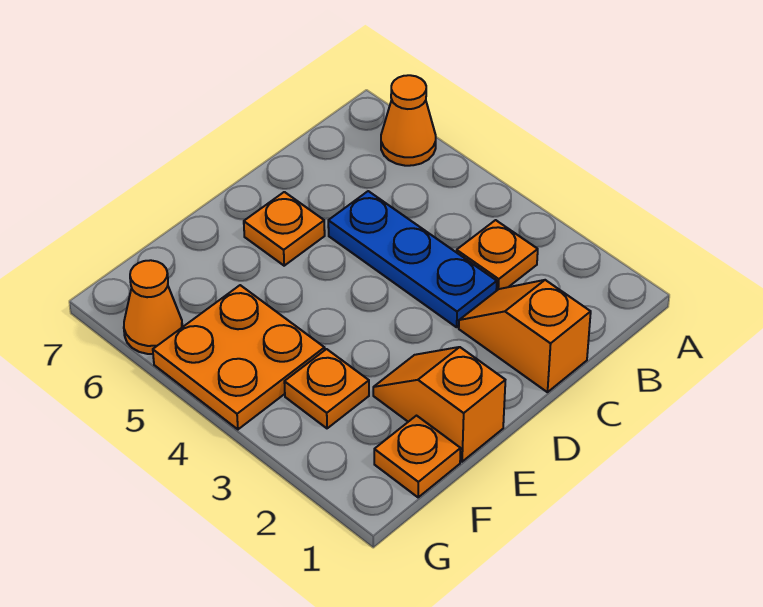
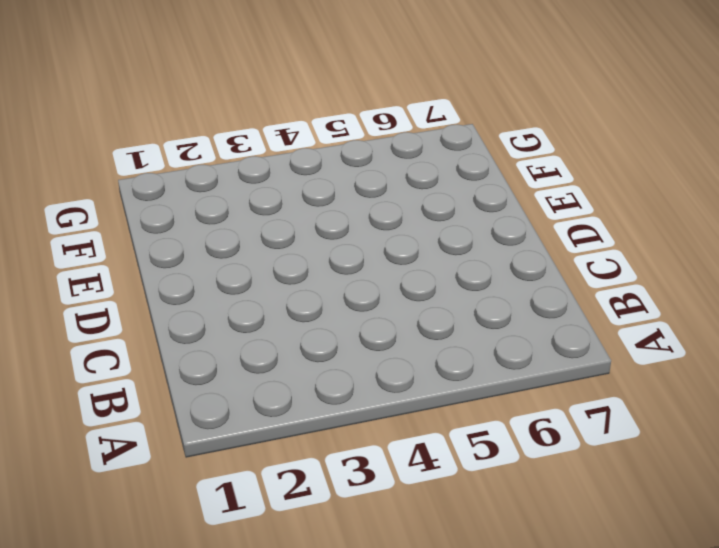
none -> orange 1x1 cone [381,75,436,166]
none -> orange 1x1 plate [456,220,538,291]

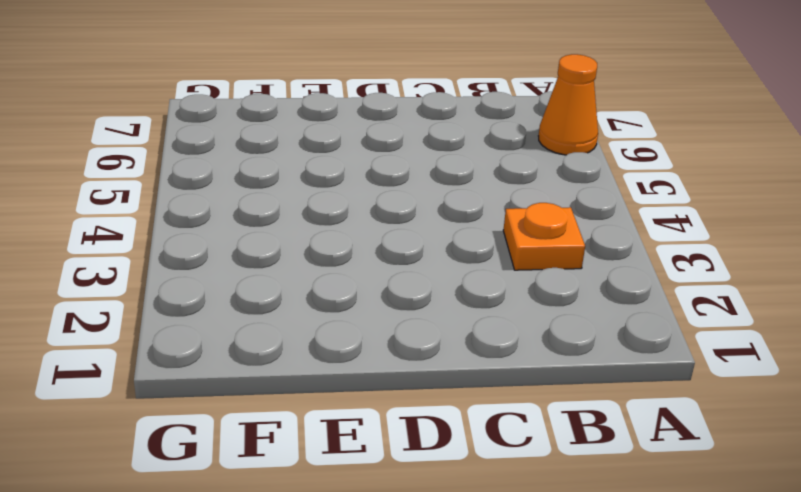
none -> orange 1x2 slope [459,280,591,392]
none -> blue 1x3 plate [328,191,497,327]

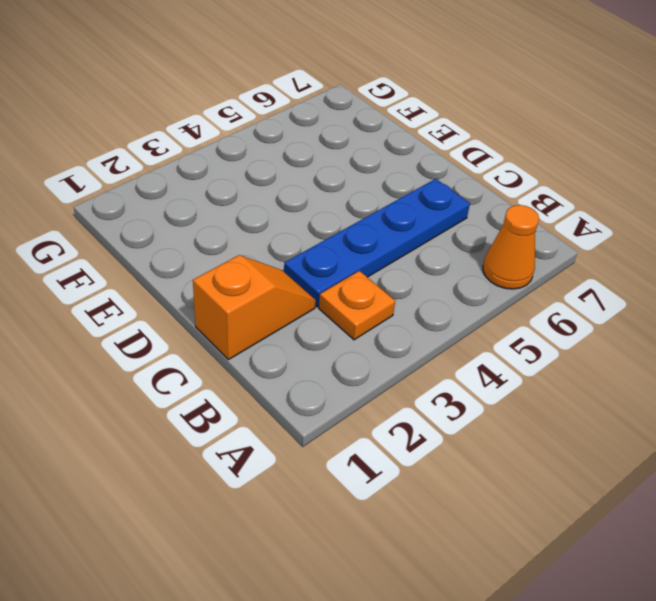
blue 1x4 plate [284,179,470,307] -> blue 1x3 plate [328,191,497,327]
none -> orange 1x1 plate [244,192,325,266]
none -> orange 1x2 slope [373,347,505,462]

